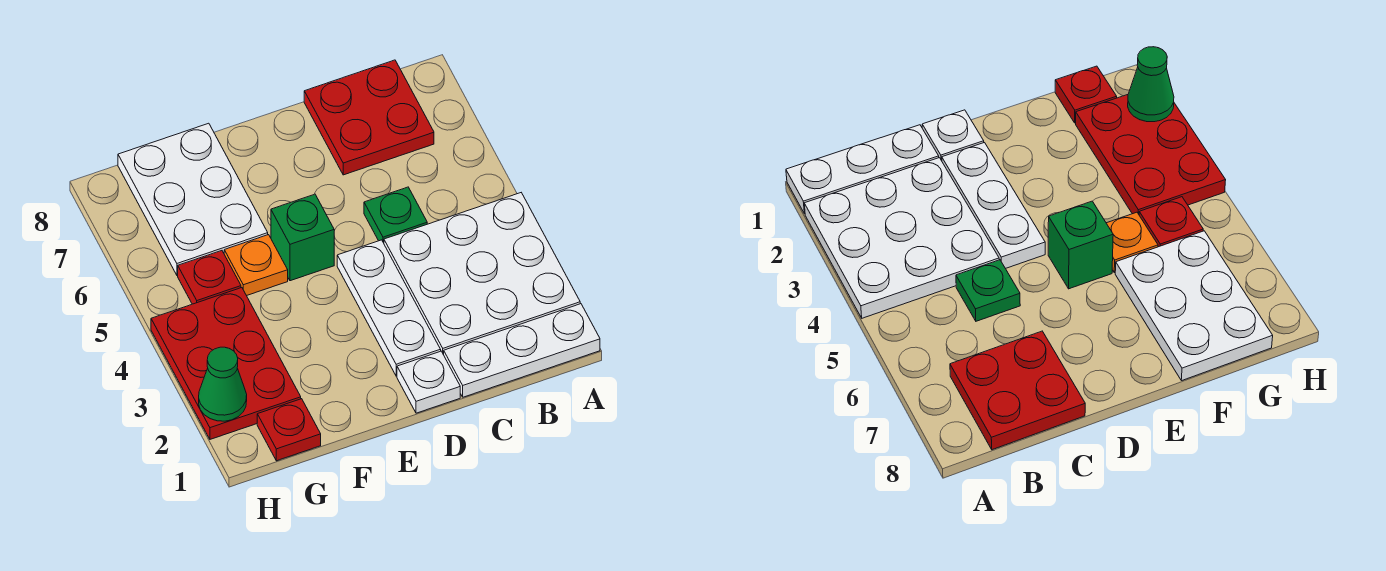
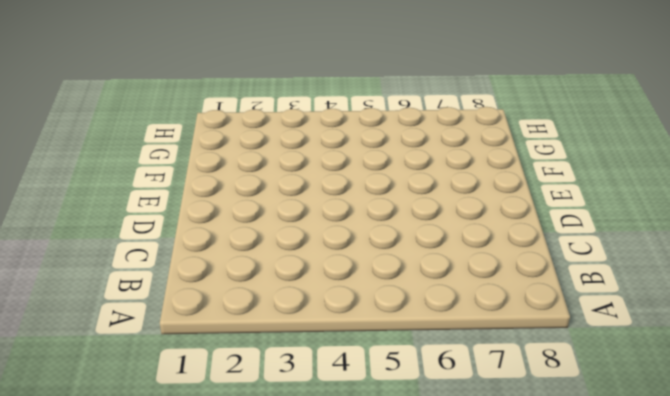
none -> white 1x3 plate [444,304,600,397]
none -> white 3x3 plate [384,193,580,355]
none -> red 2x2 plate [304,60,434,175]

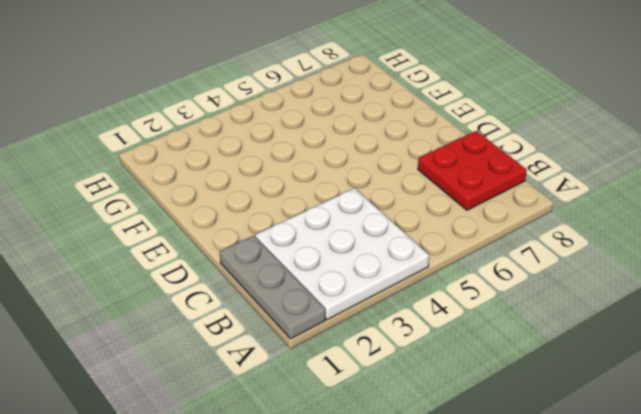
grey 1x3 plate [220,236,325,339] -> white 1x3 plate [444,304,600,397]
none -> green 1x1 plate [364,187,427,243]
none -> white 1x1 plate [397,351,460,413]
none -> white 1x3 plate [337,240,441,376]

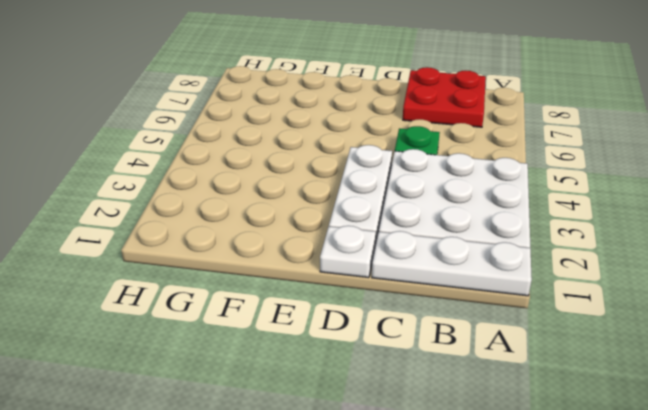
none -> green 1x1 brick [271,194,334,281]
none -> orange 1x1 plate [224,235,288,296]
none -> white 2x3 plate [118,123,268,275]

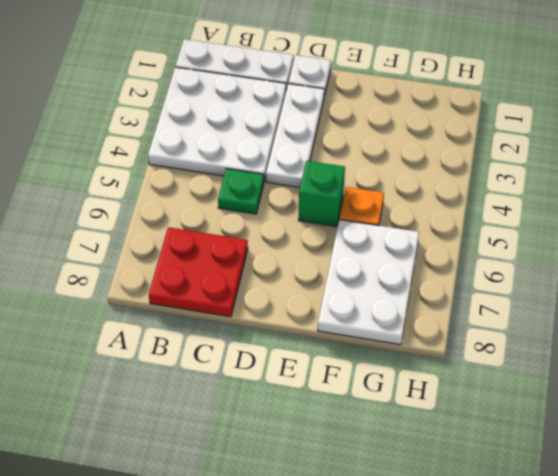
none -> red 1x1 plate [257,399,321,461]
none -> red 2x3 plate [151,288,301,439]
none -> red 1x1 plate [178,251,241,304]

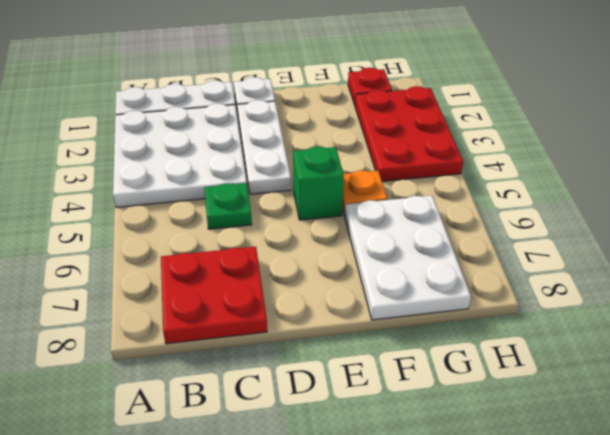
none -> red 1x1 plate [178,251,241,304]
none -> green 1x1 cone [199,347,247,421]

